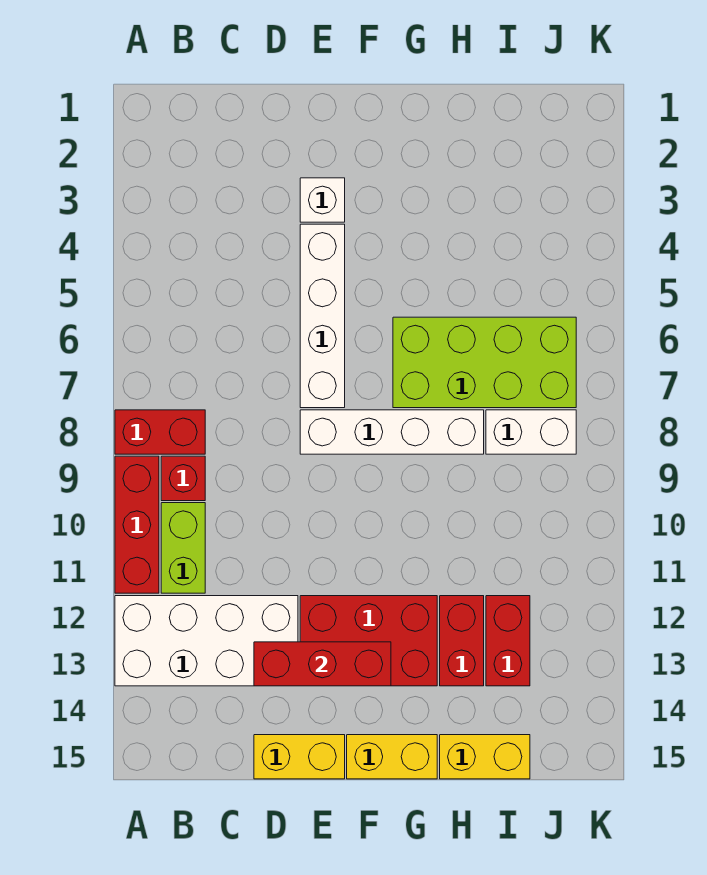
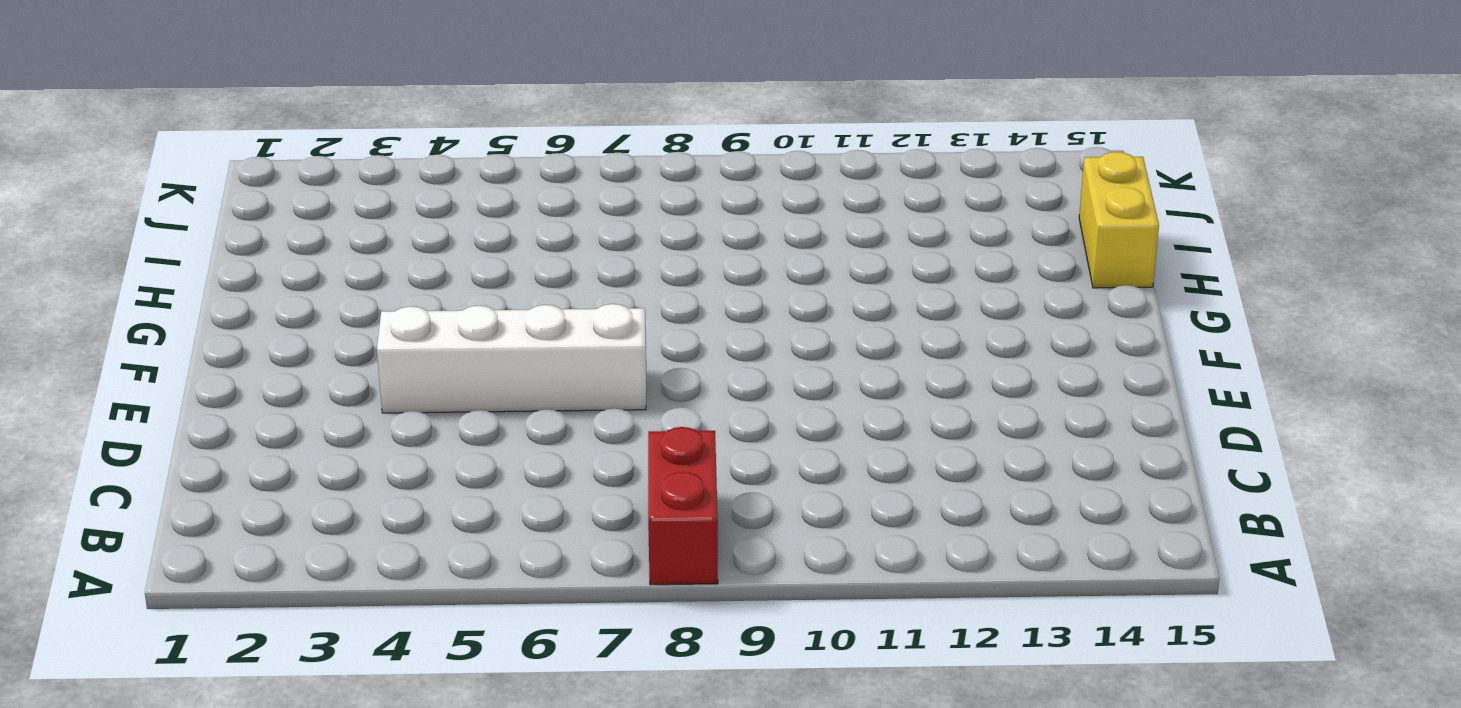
none -> red 1x3 brick [115,456,159,593]
none -> white 2x4 brick [115,596,298,686]
none -> red 1x1 brick [161,456,205,501]

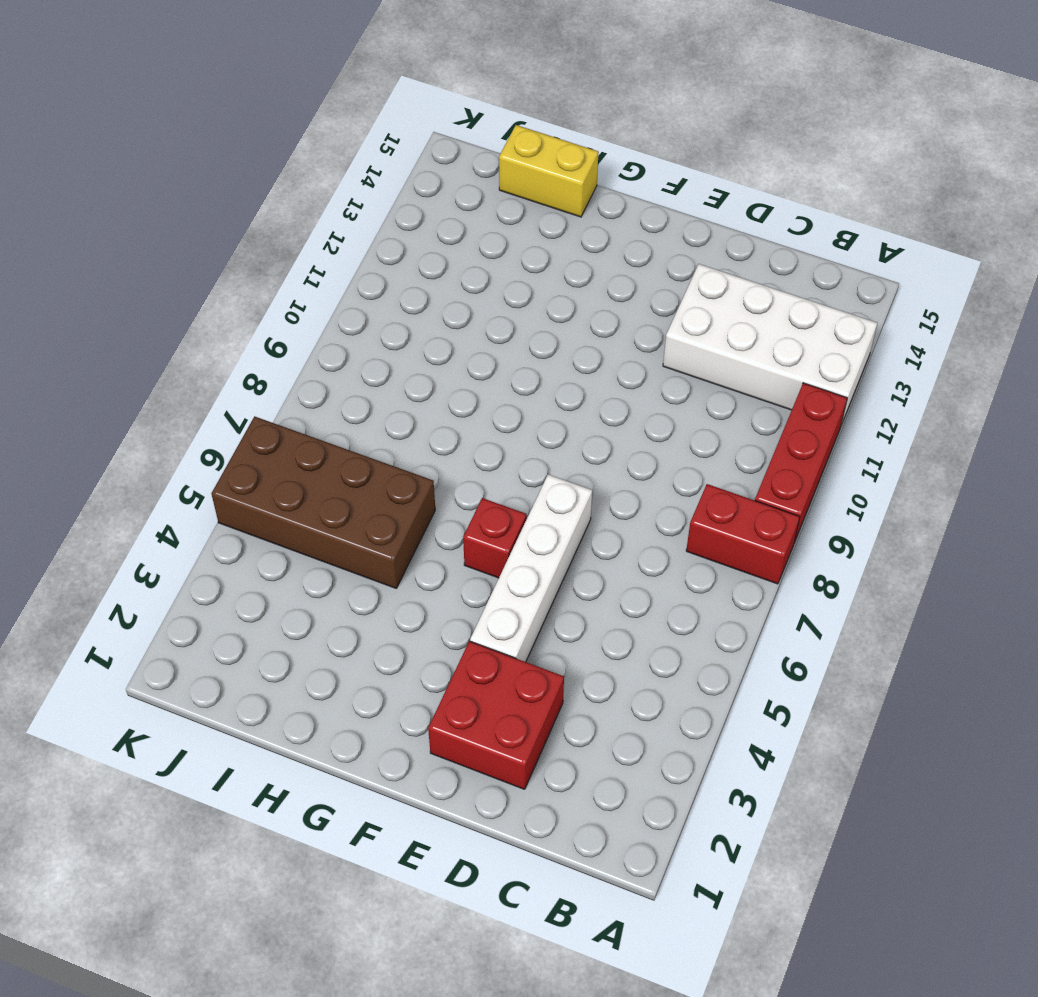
red 2x2 brick [428,641,564,789] -> white 1x1 brick [300,178,345,222]
red 1x1 brick [463,498,527,578] -> red 1x1 brick moved to [161,456,205,501]
brown 2x4 brick [211,416,435,588] -> lime 2x4 brick [393,317,576,408]
none -> lime 1x2 brick [161,503,205,593]
none -> yellow 1x2 brick [254,735,345,779]
none -> white 1x4 brick [300,410,484,454]

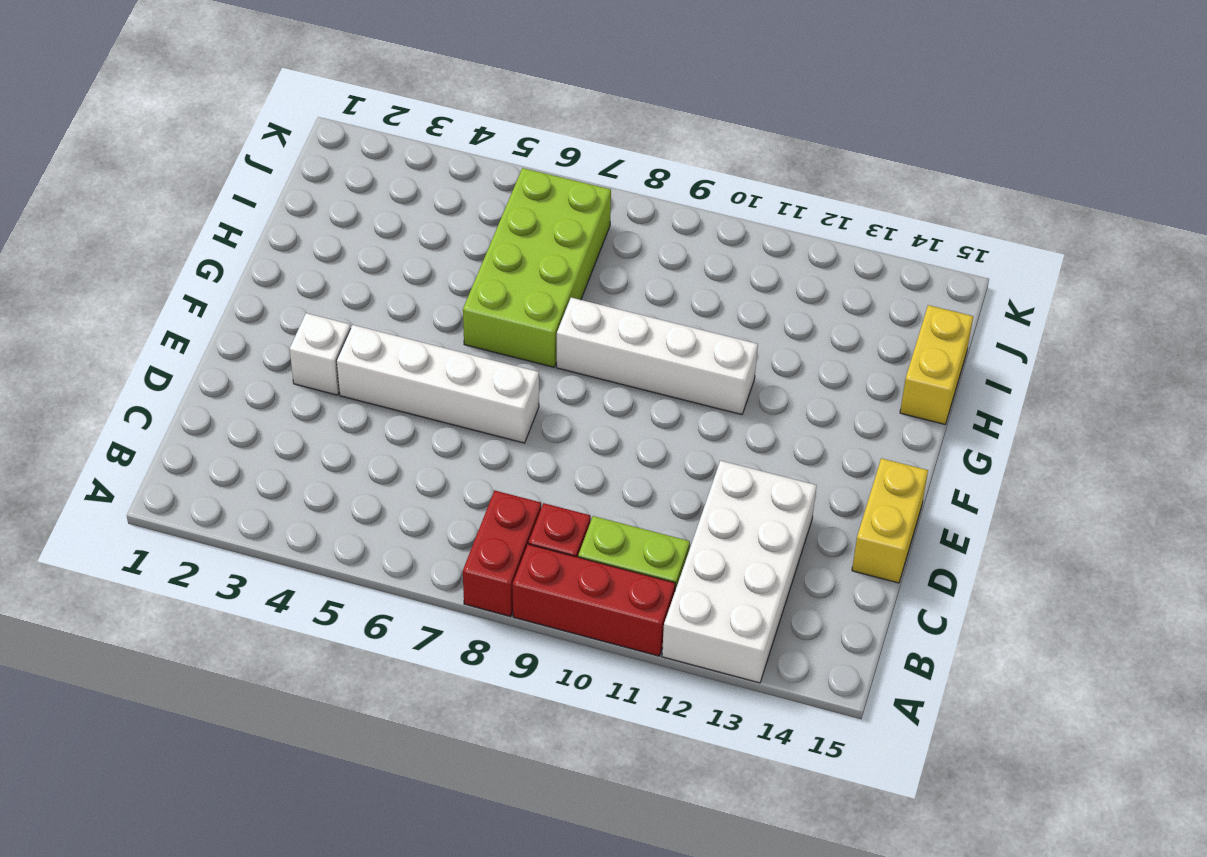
white 1x4 brick [557,298,758,415] -> white 1x4 brick turned to [300,410,484,454]
none -> red 2x3 brick [300,596,437,686]
none -> yellow 1x2 brick [347,735,437,779]
none -> red 1x2 brick [440,596,484,686]

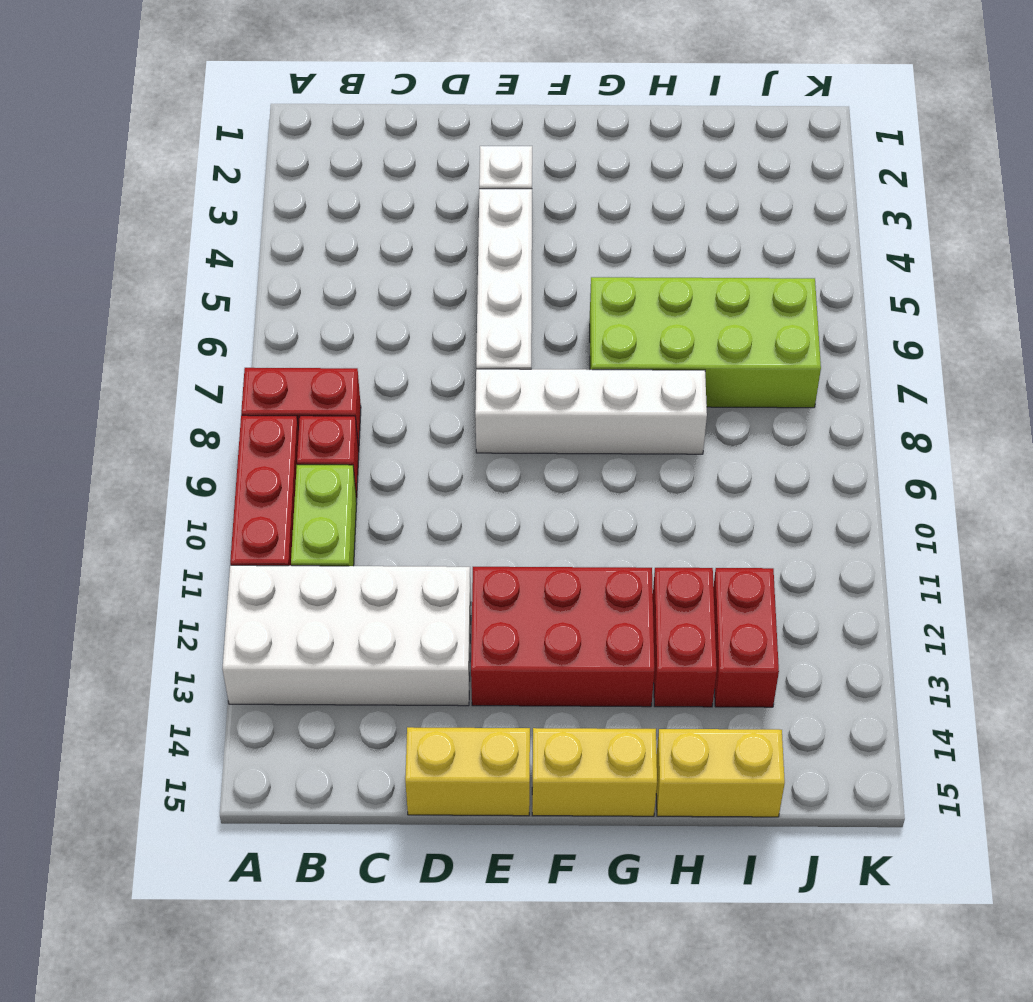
none -> white 1x2 brick [486,410,576,454]
none -> red 1x3 brick [254,642,391,686]

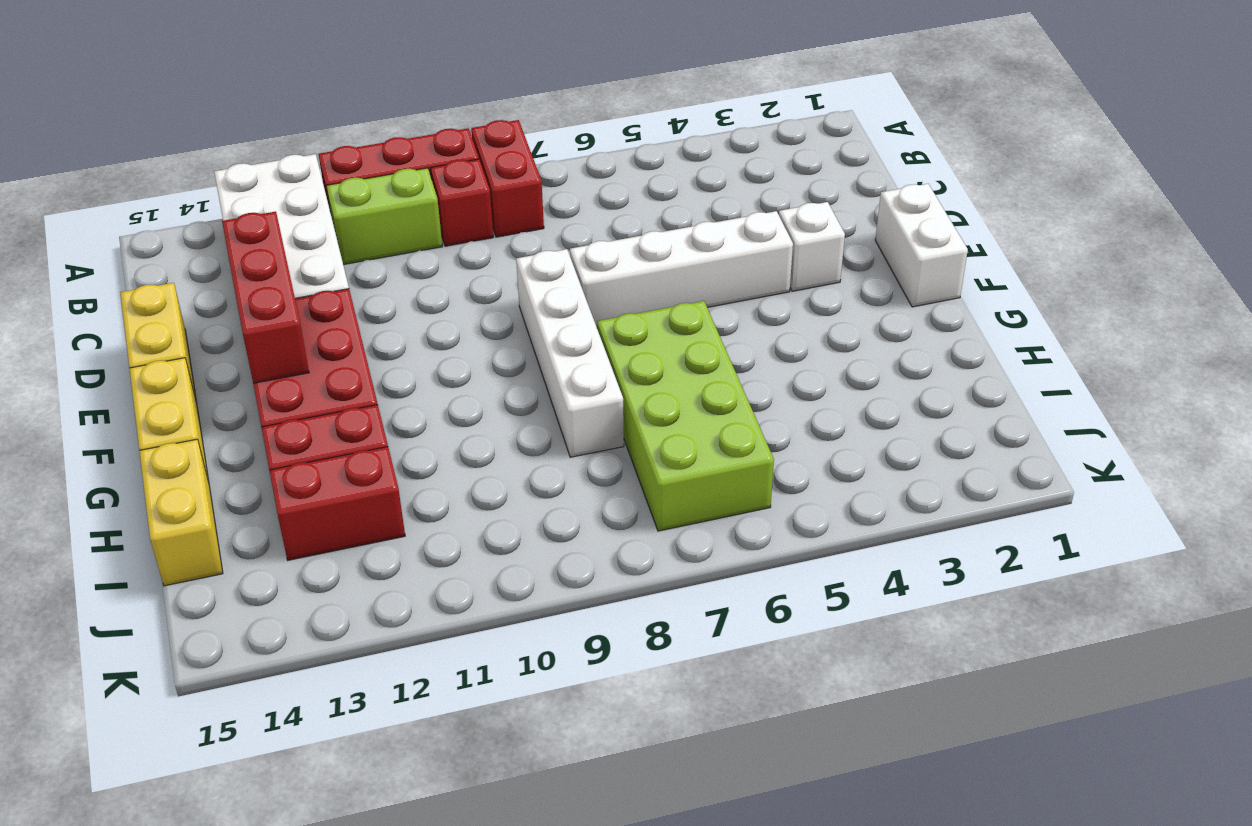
white 1x2 brick [875,184,968,307] -> white 1x2 brick moved to [486,410,576,454]

